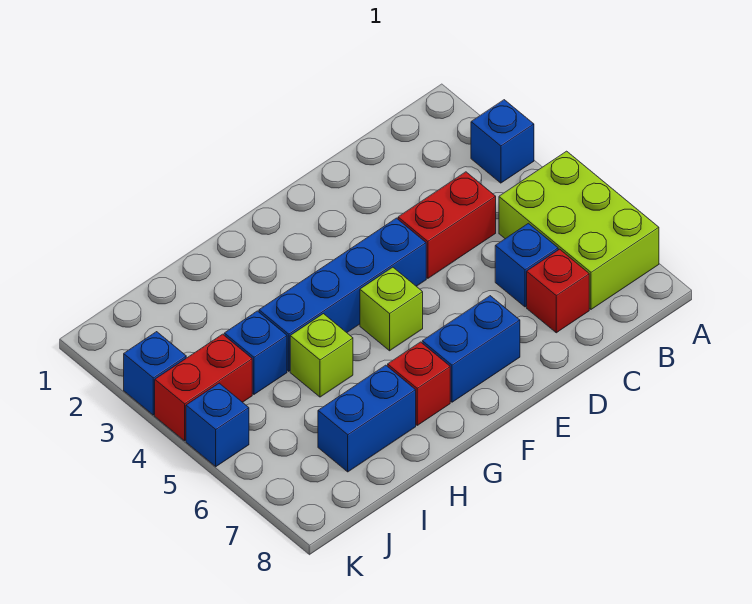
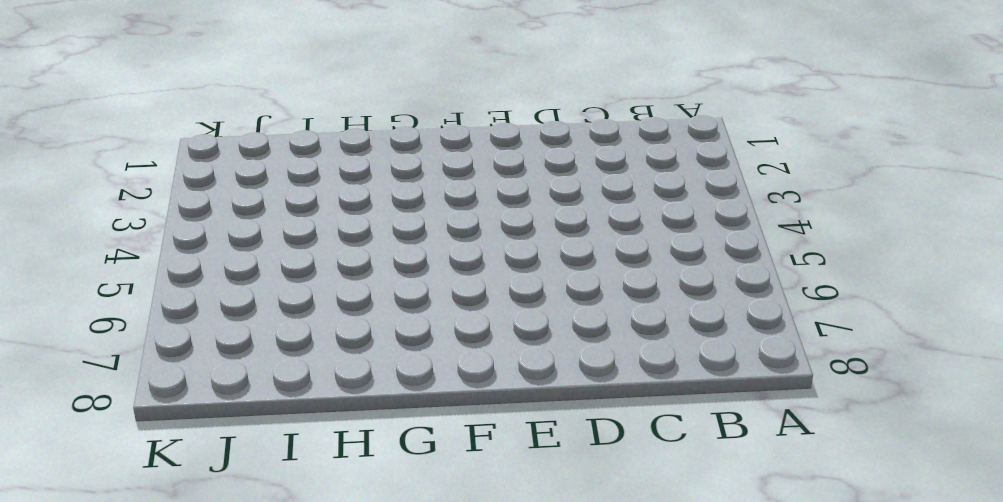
none -> blue 1x1 brick [471,100,534,183]
none -> lime 2x3 brick [499,151,659,309]
none -> red 1x2 brick [398,172,496,278]

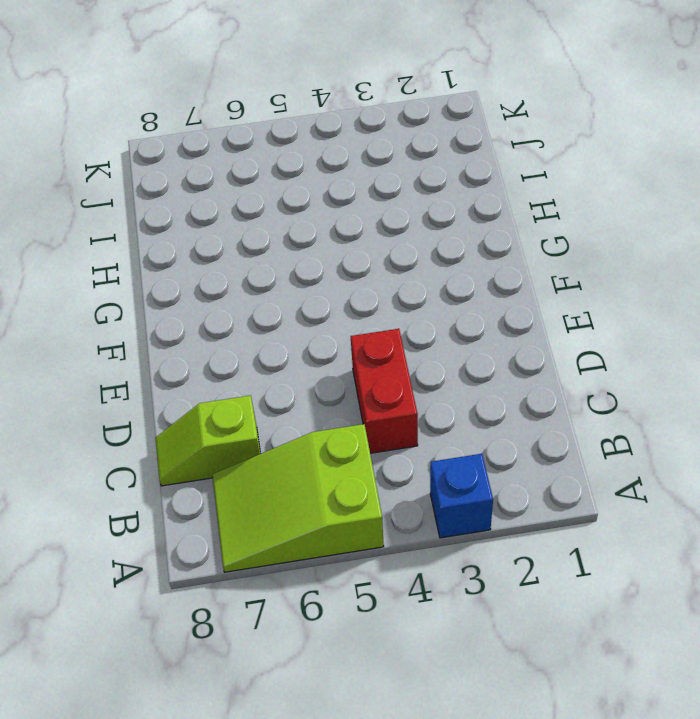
lime 2x3 slope [212,424,384,572] -> lime 2x3 brick [499,151,659,309]
lime 1x2 slope [155,395,260,486] -> red 1x1 brick [527,249,589,333]
none -> blue 1x1 brick [495,223,558,307]
none -> blue 1x4 brick [259,218,426,371]
none -> blue 1x2 brick [422,296,520,402]

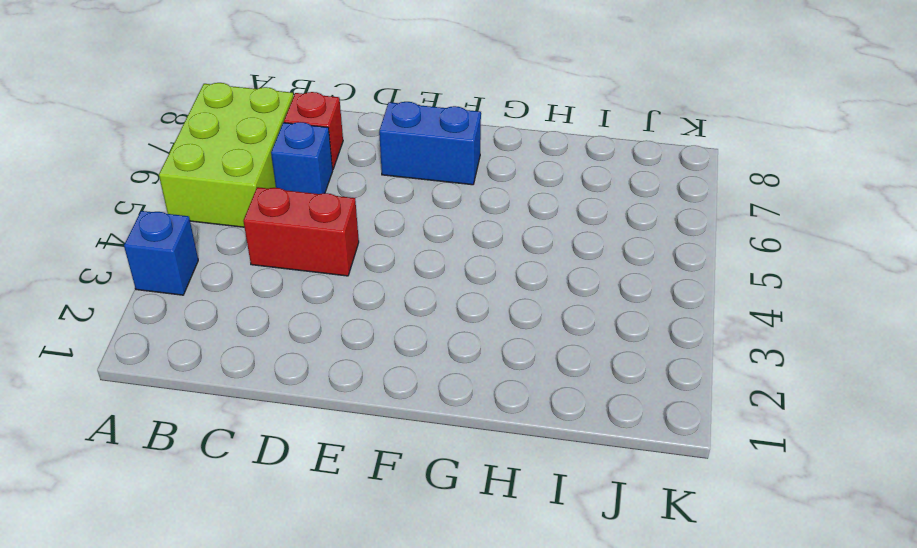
none -> blue 1x4 brick [259,218,426,371]
none -> lime 1x1 brick [360,267,423,351]
none -> red 1x1 brick [388,342,450,425]

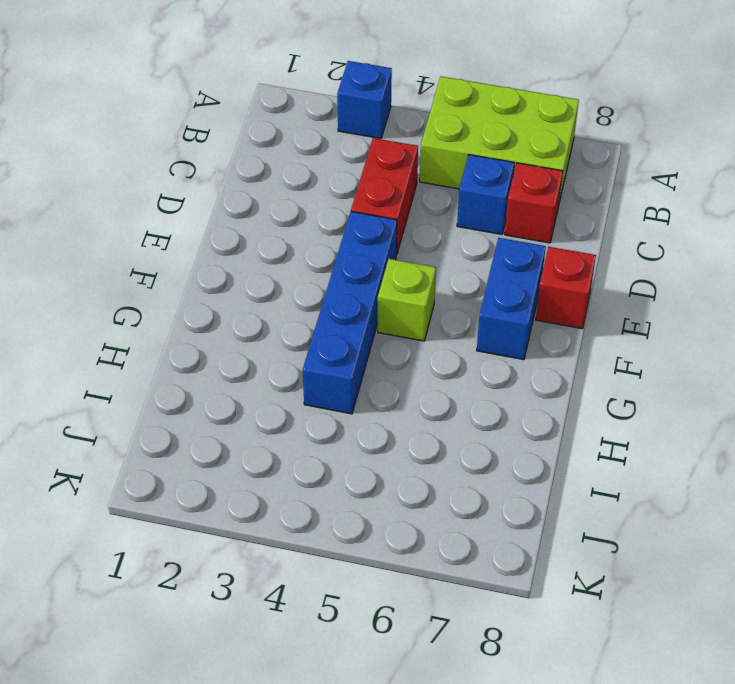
red 1x1 brick [536,247,596,329] -> red 1x1 brick moved to [388,342,450,425]
none -> lime 1x1 brick [290,314,353,397]
none -> blue 1x2 brick [318,365,416,472]
none -> blue 1x1 brick [224,311,287,394]

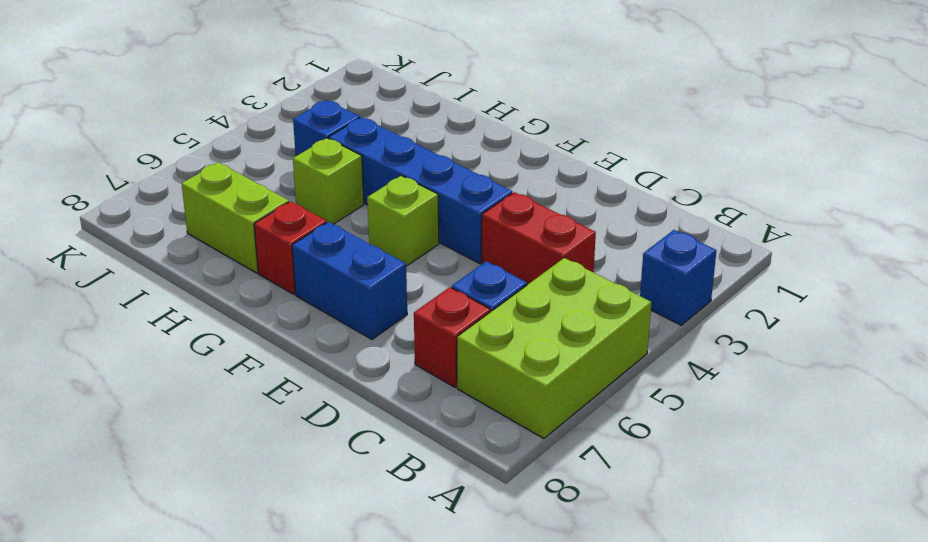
lime 1x2 brick [182,162,289,273] -> blue 1x2 brick [318,365,416,472]
none -> red 1x2 brick [155,334,252,441]
none -> blue 1x1 brick [124,332,186,415]
none -> blue 1x1 brick [186,383,249,467]

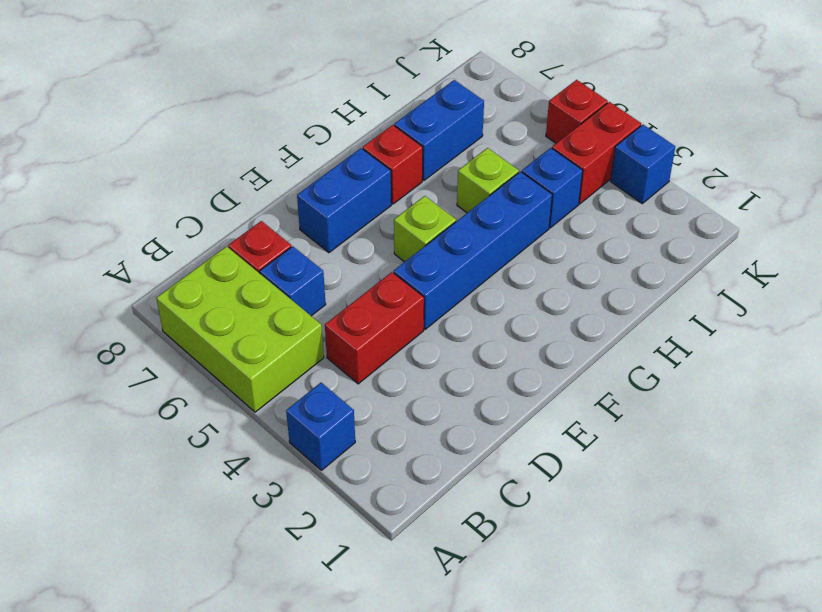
red 1x1 brick [546,80,608,143] -> blue 1x1 brick [186,383,249,467]

